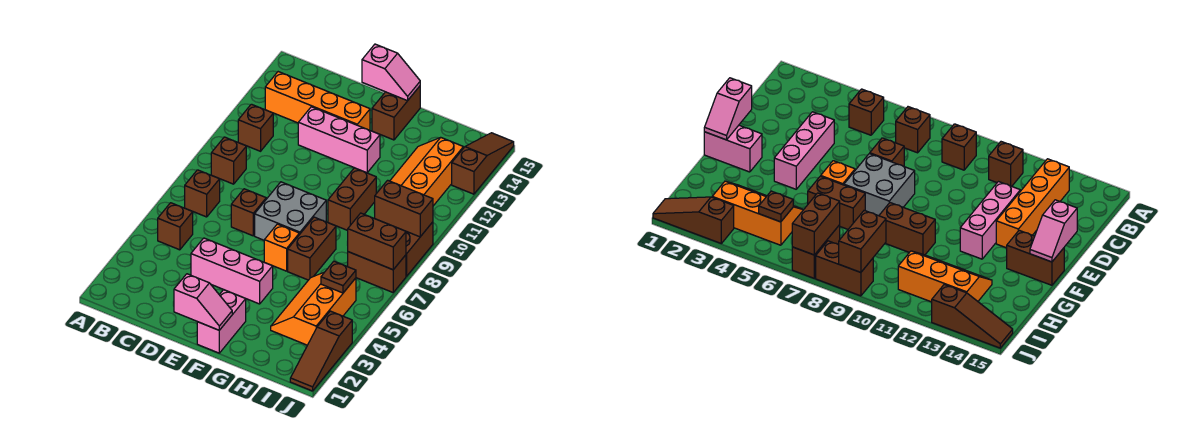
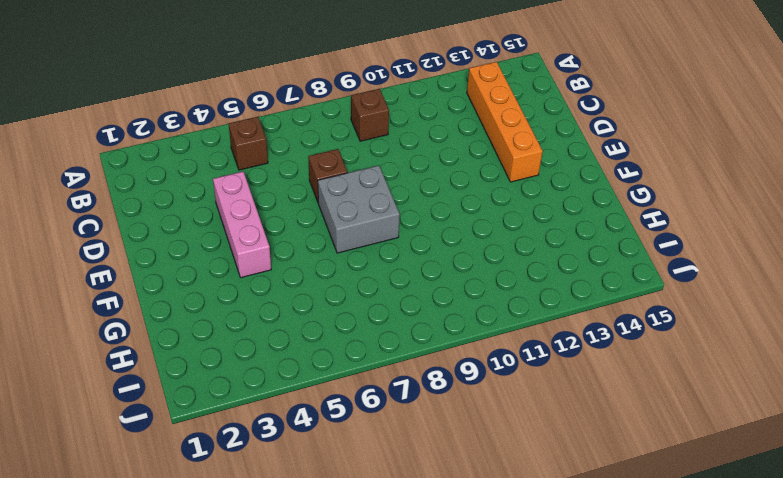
none -> brown 1x1 brick [185,170,220,217]
none -> brown 1x1 brick [238,104,273,151]
none -> pink 1x3 brick [298,107,380,173]

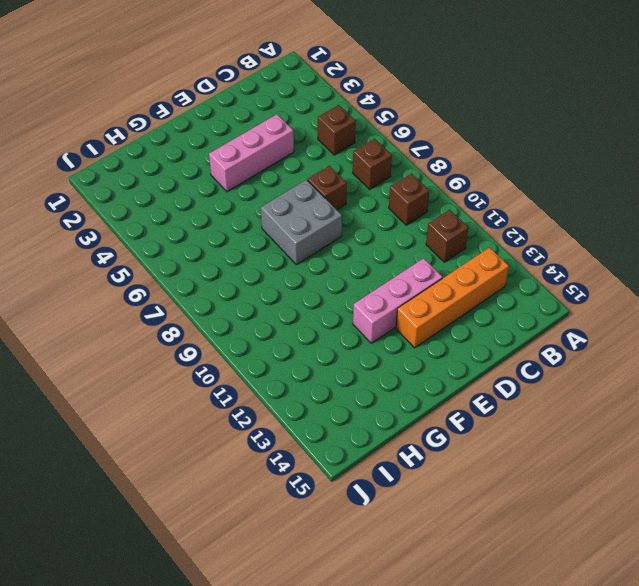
none -> pink 1x2 brick [197,290,246,353]
none -> orange 1x1 brick [264,224,299,271]
none -> brown 1x2 brick [372,86,420,140]

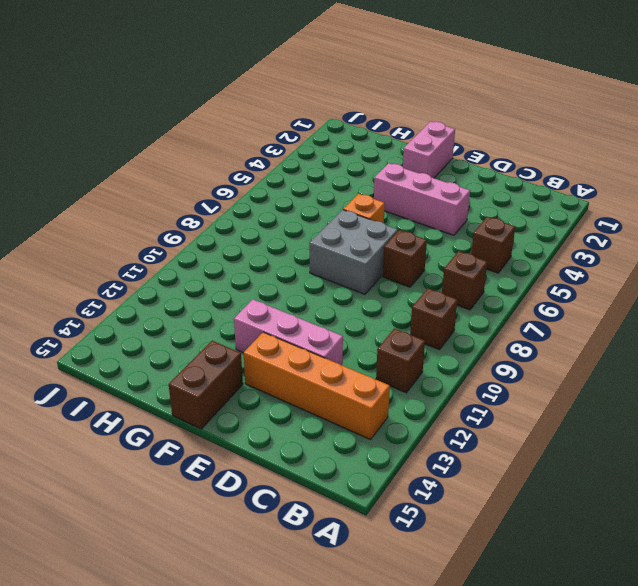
none -> brown 1x2 brick [288,217,336,280]
none -> brown 1x2 brick [328,168,376,230]
none -> orange 2x3 slope [271,273,356,345]

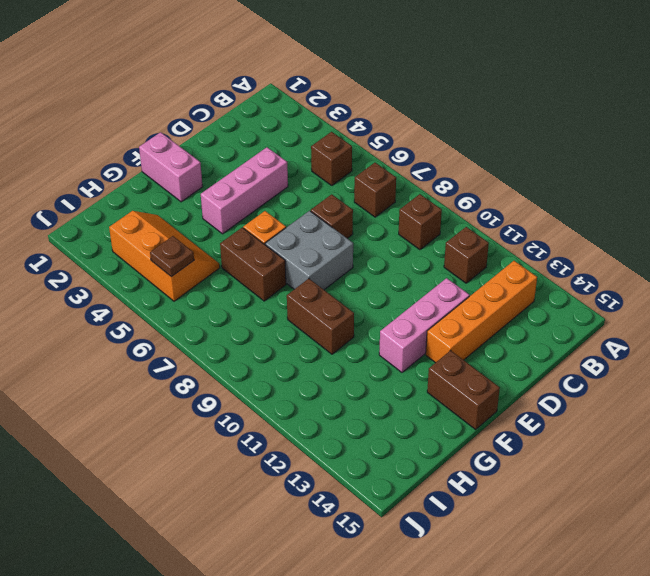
none -> orange 2x3 slope [390,138,463,206]
none -> brown 1x2 brick [348,252,406,292]
none -> brown 1x3 slope [290,311,352,391]

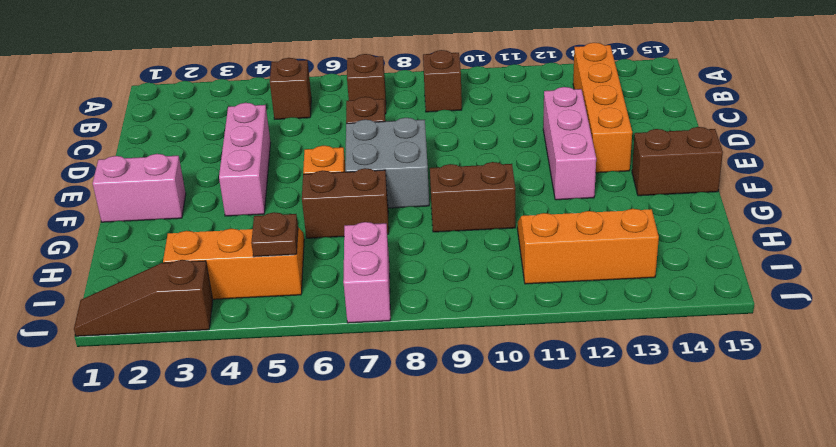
pink 1x2 brick [343,222,390,323] -> brown 1x2 brick [348,252,406,292]
none -> brown 1x1 brick [238,104,273,151]
none -> brown 1x2 brick [406,222,433,276]
none -> brown 1x3 slope [452,133,514,194]

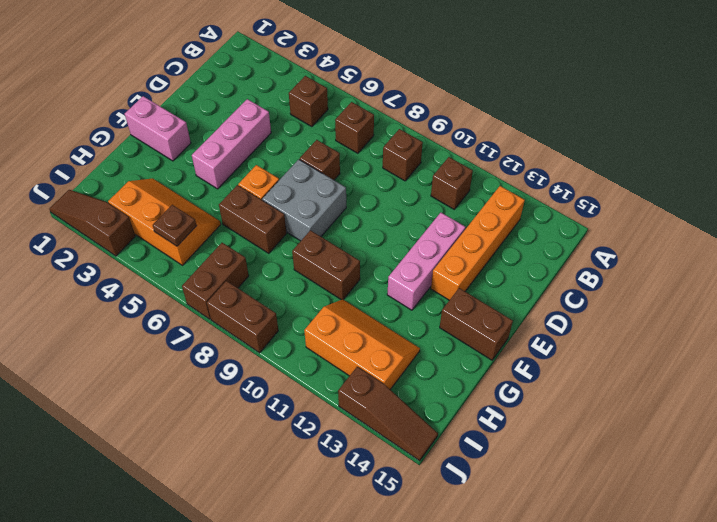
none -> pink 1x2 slope [174,274,232,330]
none -> pink 1x2 slope [362,44,420,101]
none -> brown 1x2 brick [347,213,406,270]

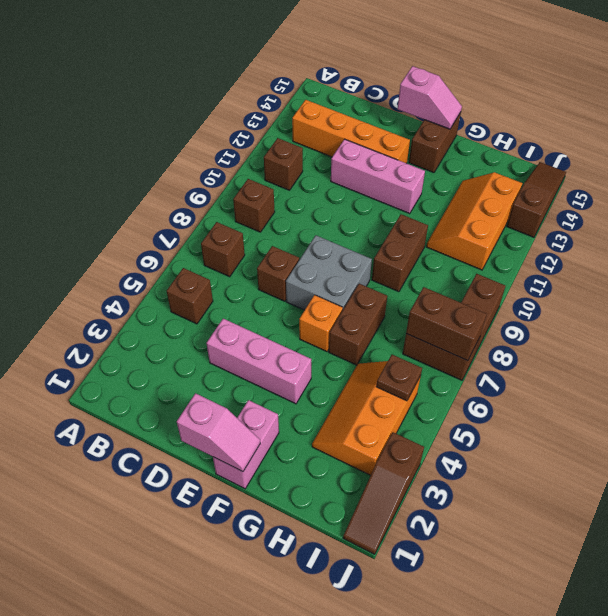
none -> brown 1x2 brick [374,180,433,237]

